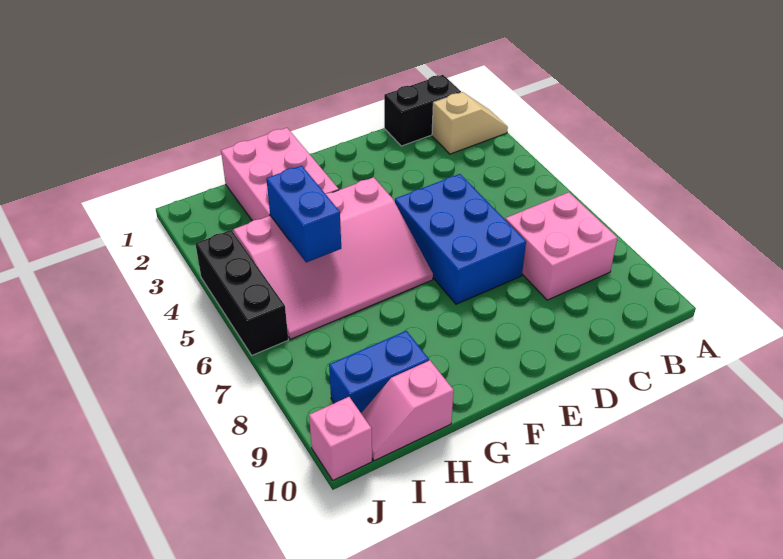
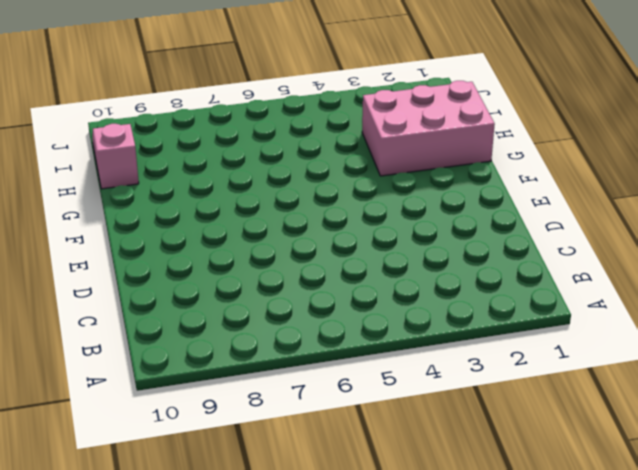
none -> tan 1x2 slope [432,92,508,154]
none -> black 1x2 brick [384,75,461,146]

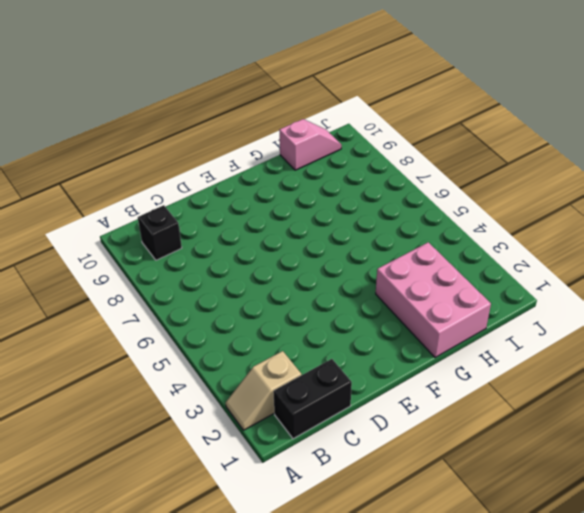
black 1x1 brick [138,205,182,260] -> none
none -> pink 2x2 brick [505,192,617,300]
none -> blue 2x3 brick [395,174,526,304]

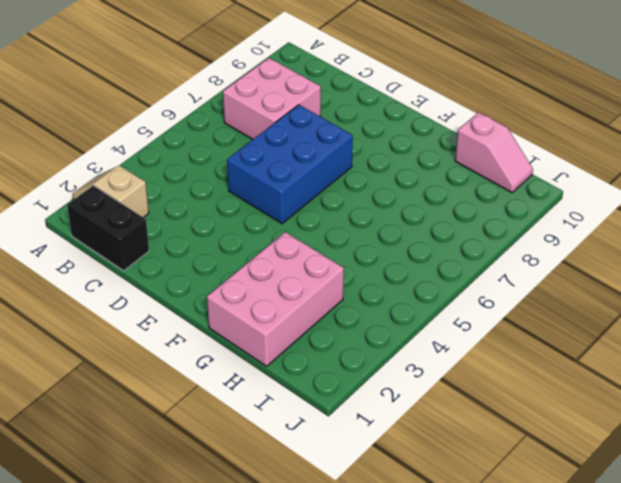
none -> pink 3x4 slope [233,177,433,339]
none -> blue 1x2 brick [329,331,429,413]

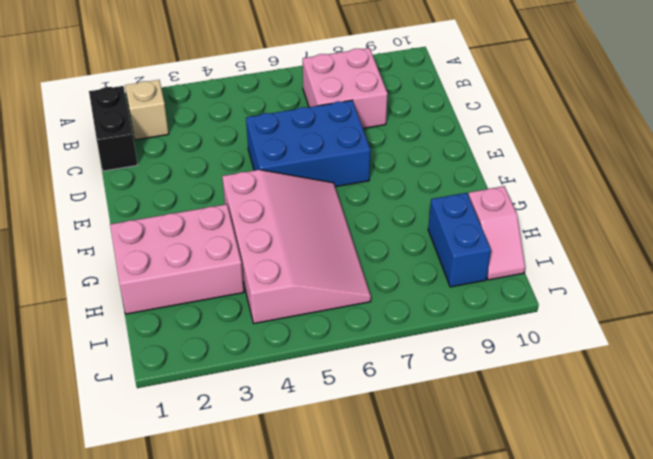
none -> black 1x3 brick [195,230,288,355]
none -> pink 1x1 brick [309,397,372,480]

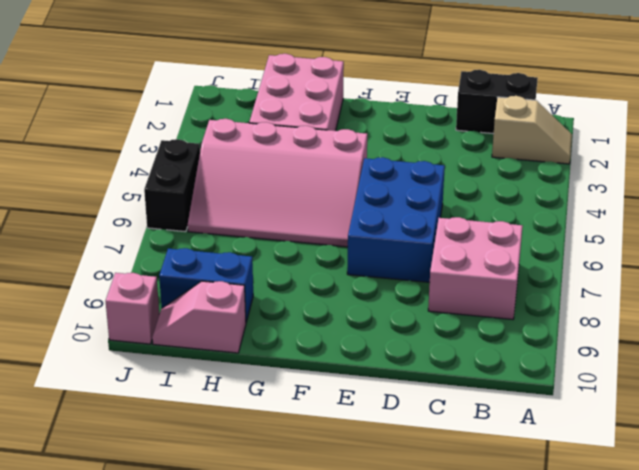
black 1x2 brick [144,139,200,232] -> black 1x3 brick [195,230,288,355]
none -> blue 1x2 brick [266,166,341,262]

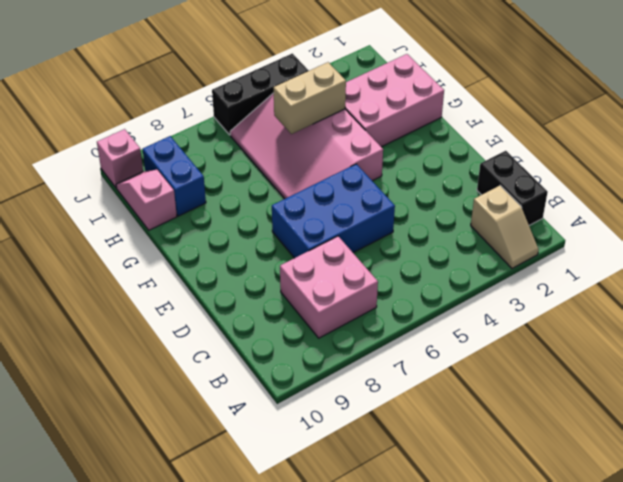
tan 1x2 brick [273,62,346,134] -> blue 1x2 brick [266,166,341,262]

